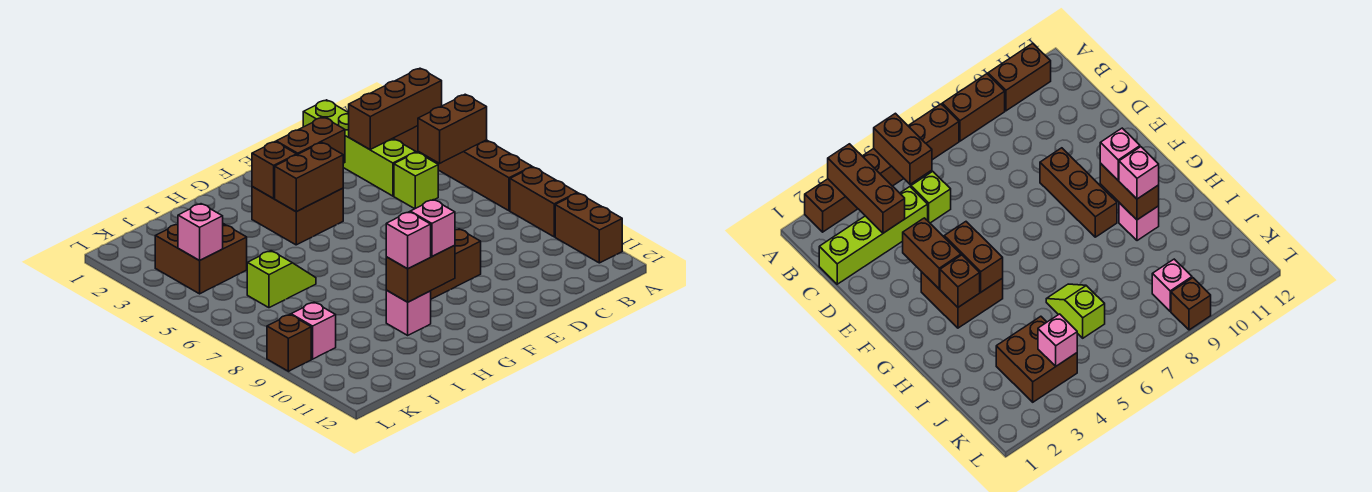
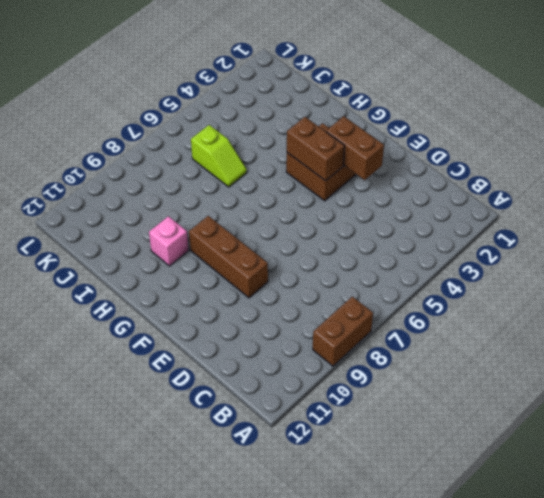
none -> brown 1x6 brick [393,126,532,211]
none -> brown 1x2 brick [555,193,622,263]
none -> lime 1x4 brick [303,100,416,196]

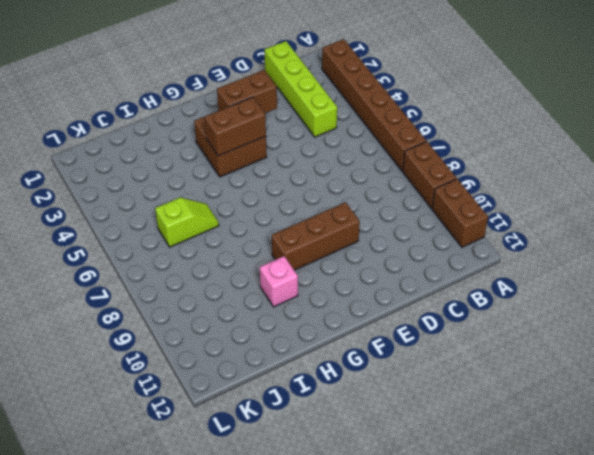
none -> lime 1x1 brick [394,152,438,209]
none -> brown 2x2 brick [155,224,247,294]
none -> pink 1x1 brick [291,302,336,359]

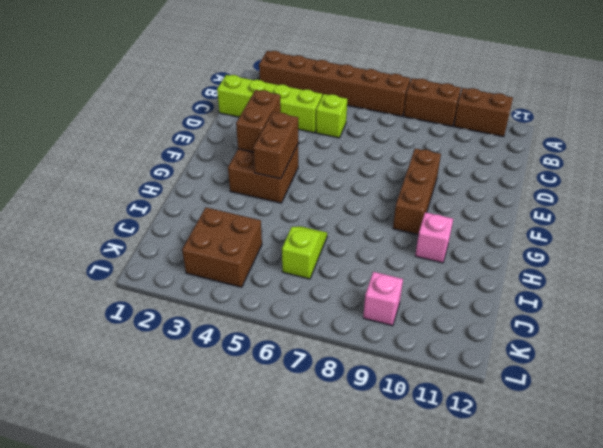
none -> brown 1x1 brick [267,315,311,371]
none -> brown 1x3 brick [349,68,442,149]
none -> brown 1x2 brick [418,94,487,163]

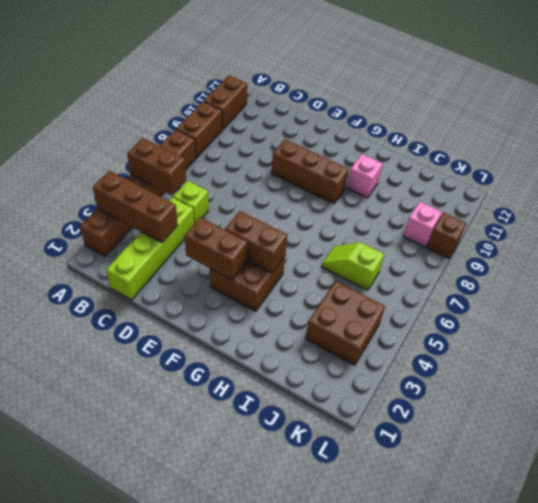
none -> brown 1x1 brick [252,142,297,199]
none -> brown 1x2 brick [386,245,455,302]
none -> pink 1x1 brick [178,204,223,261]

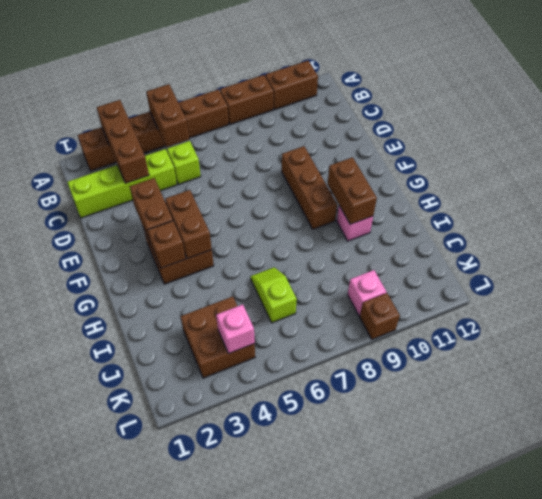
none -> pink 1x1 brick [410,200,455,256]
none -> pink 1x1 brick [386,212,431,269]

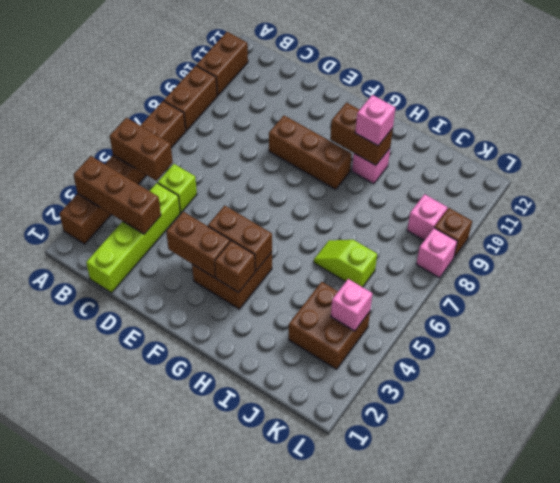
pink 1x1 brick [416,228,457,278] -> pink 1x1 brick moved to [410,200,455,256]

